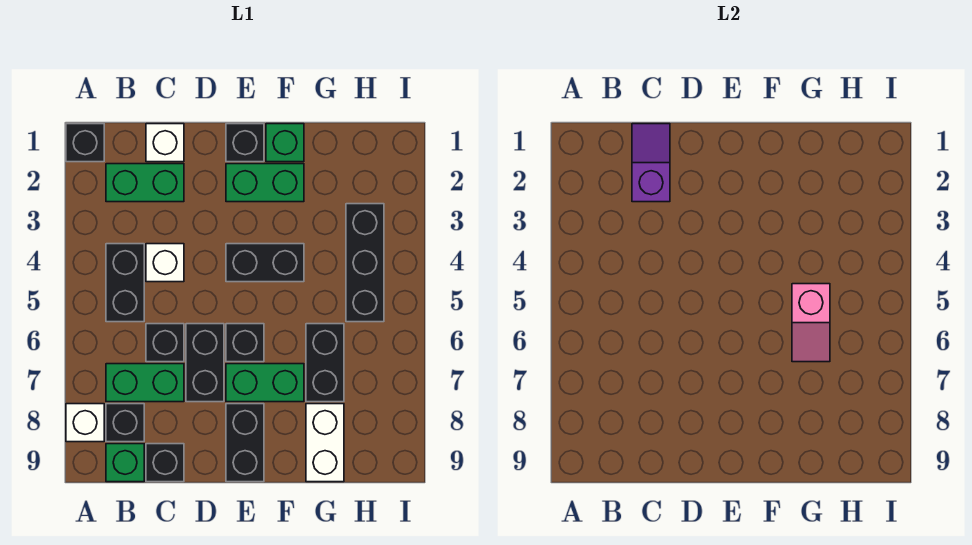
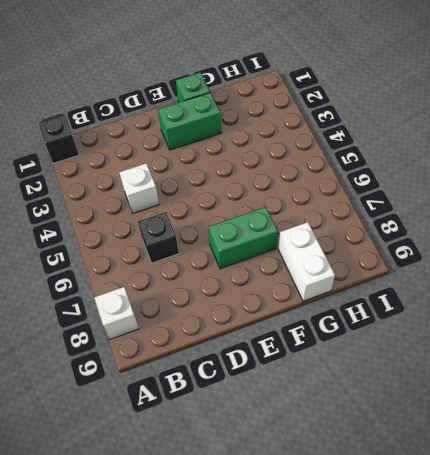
none -> green 1x2 brick [106,164,184,202]
none -> black 1x2 brick [106,244,144,322]
none -> green 1x2 brick [106,364,184,402]

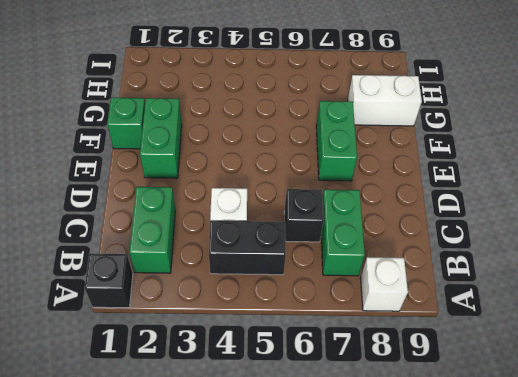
none -> black 1x1 brick [106,404,144,442]
none -> green 1x1 brick [106,444,144,482]
none -> white 1x1 brick [146,124,184,162]

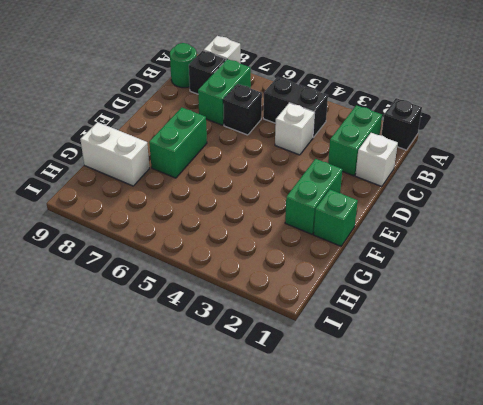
green 1x1 round brick [170,43,197,88] -> green 1x1 brick [106,444,144,482]
none -> black 1x1 brick [146,444,184,482]
none -> black 1x2 brick [186,324,224,402]
none -> black 1x1 brick [226,124,264,162]

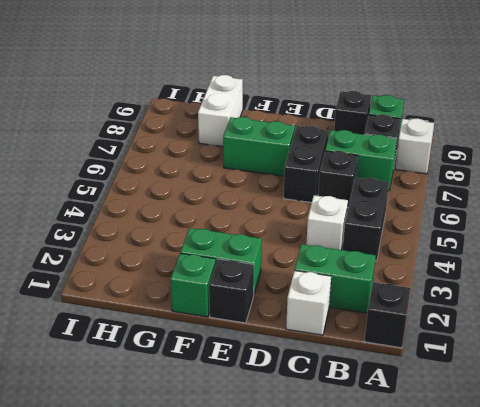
none -> black 1x2 brick [226,244,304,282]
none -> black 1x1 brick [226,324,264,362]
none -> black 1x2 brick [226,404,264,482]

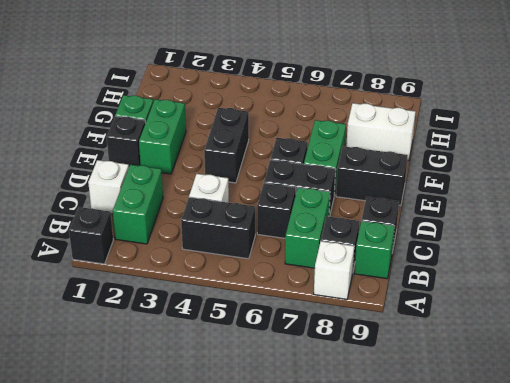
none -> black 1x2 brick [306,324,344,402]
none -> black 1x3 brick [346,204,384,322]
none -> purple 1x2 slope [632,124,670,202]

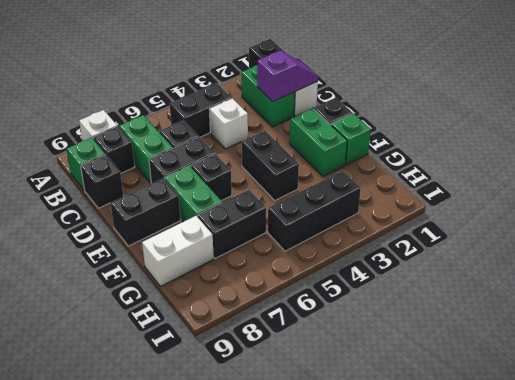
none -> pink 1x2 slope [792,284,830,362]

